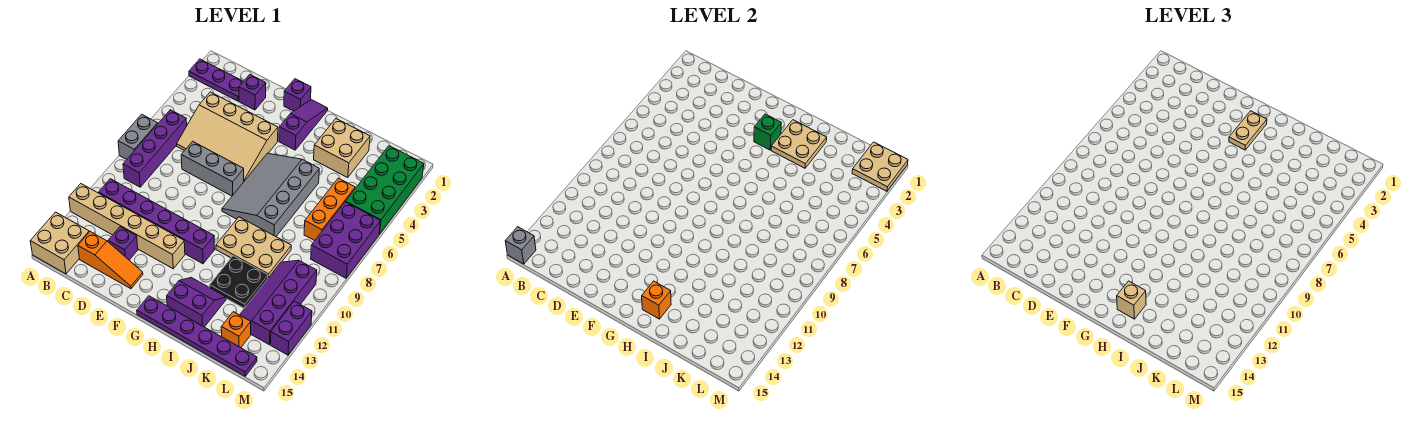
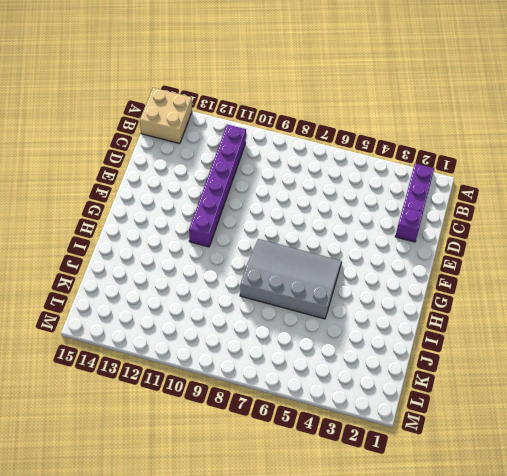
none -> grey 1x2 brick [118,114,158,160]
none -> tan 1x6 brick [69,184,185,269]
none -> purple 1x4 brick [123,110,187,187]
none -> tan 3x4 slope [177,92,278,181]

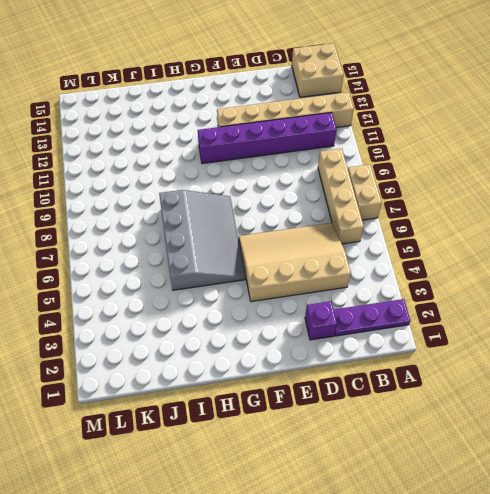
tan 1x2 brick [348,164,382,220] -> grey 1x2 brick [118,114,158,160]
tan 1x4 brick [318,149,364,244] -> purple 1x4 brick [123,110,187,187]
none -> orange 1x3 slope [78,232,143,289]
none -> grey 1x3 brick [181,141,244,196]
none -> purple 1x1 brick [108,227,138,260]
none -> purple 1x1 brick [284,79,311,111]

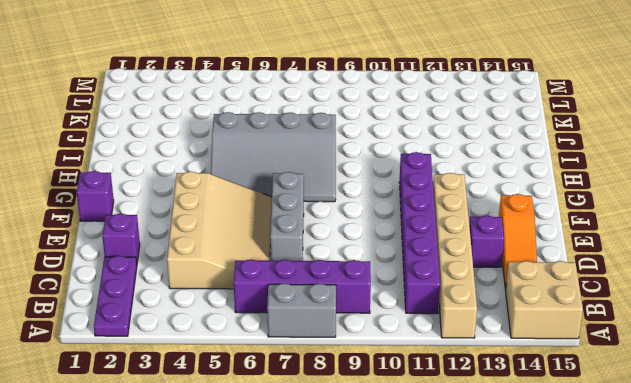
orange 1x3 slope [499,194,537,290] -> orange 1x3 slope turned to [78,232,143,289]
none -> purple 1x3 slope [279,100,328,150]
none -> purple 1x6 plate [137,296,257,376]
none -> tan 2x3 plate [216,217,291,278]
none -> purple 2x2 slope [167,278,226,327]

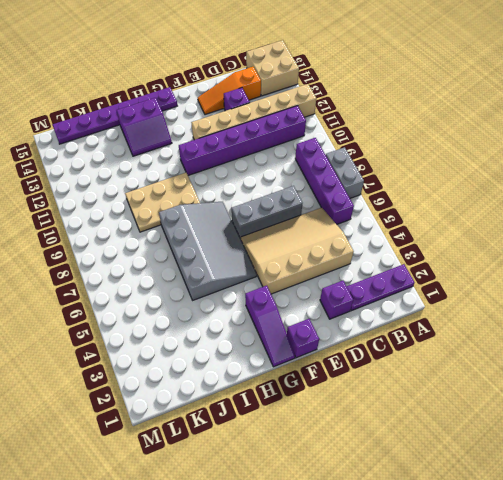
none -> tan 2x2 brick [314,119,370,177]
none -> black 2x2 plate [210,256,268,308]
none -> orange 1x3 brick [304,178,355,241]
none -> purple 2x4 slope [240,260,317,345]

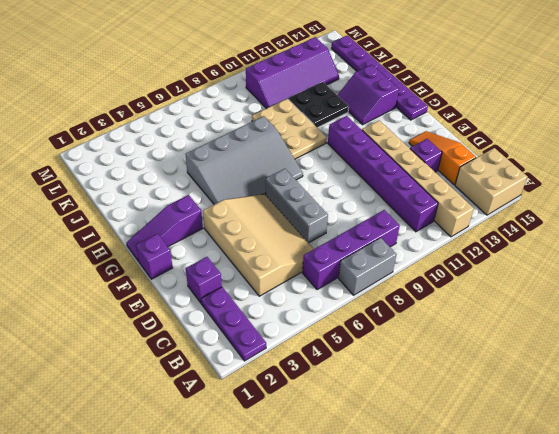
none -> tan 2x2 brick [314,119,370,177]
none -> orange 1x3 brick [304,178,355,241]
none -> orange 1x1 brick [221,312,251,348]
none -> green 2x4 brick [346,146,424,234]

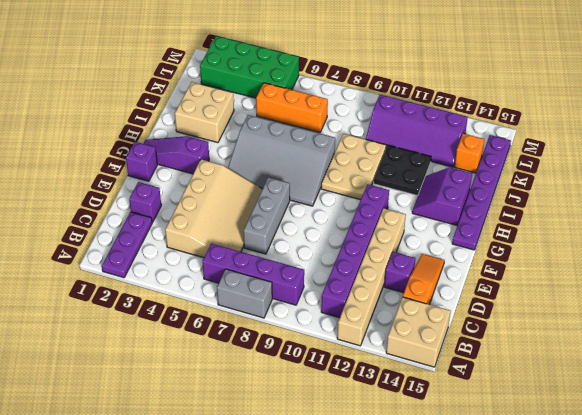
none -> purple 2x3 brick [311,202,381,278]
none -> purple 1x2 brick [270,301,312,355]
none -> grey 1x1 brick [505,227,536,264]
none -> green 1x1 brick [754,114,781,150]

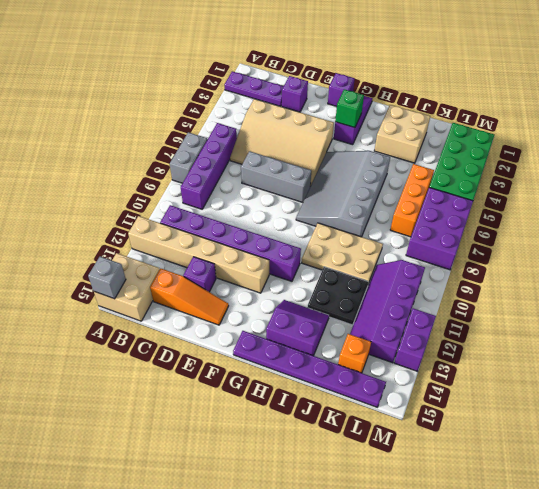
none -> tan 2x2 plate [771,120,827,168]
none -> orange 1x1 brick [642,281,671,319]
none -> tan 2x2 plate [852,142,908,191]
none -> tan 1x2 plate [1229,111,1267,150]

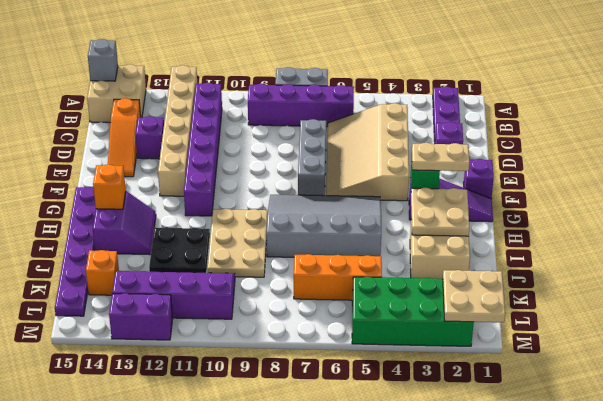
none -> purple 2x3 brick [311,202,381,278]
none -> tan 1x1 brick [1117,281,1146,319]

